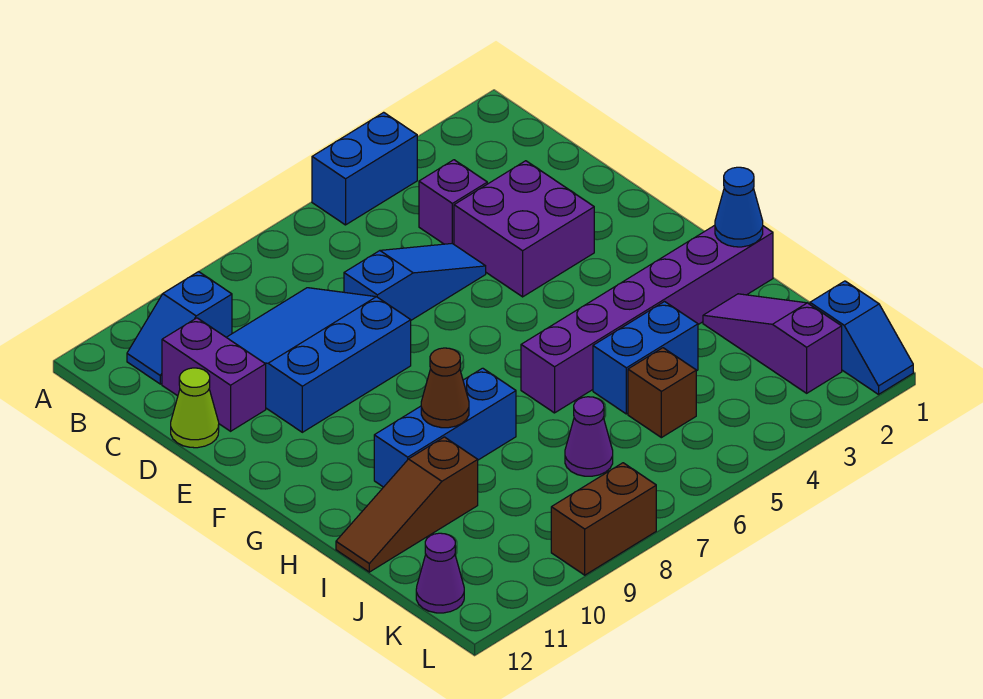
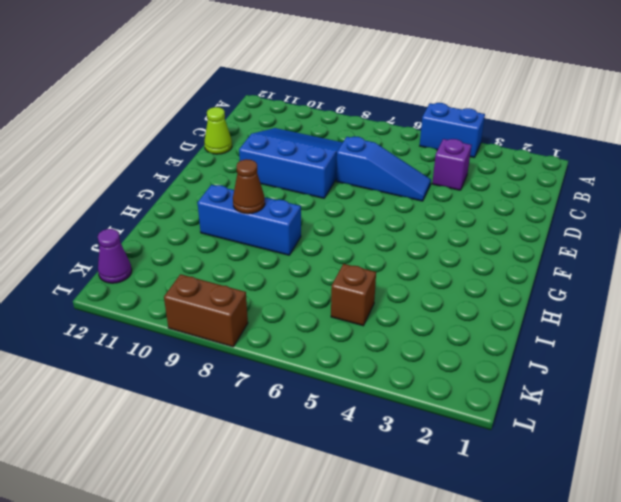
none -> blue 1x2 slope [127,272,232,384]
none -> purple 1x2 brick [162,318,266,431]
none -> purple 2x2 brick [454,161,594,297]

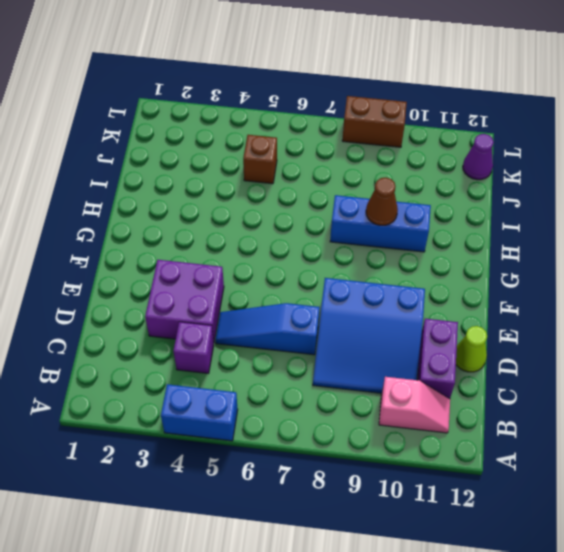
pink 1x2 slope [379,377,450,433] -> blue 1x2 slope [127,272,232,384]
none -> purple 1x6 brick [521,225,773,413]
none -> purple 1x3 slope [703,294,842,393]
none -> blue 1x2 brick [593,302,698,414]

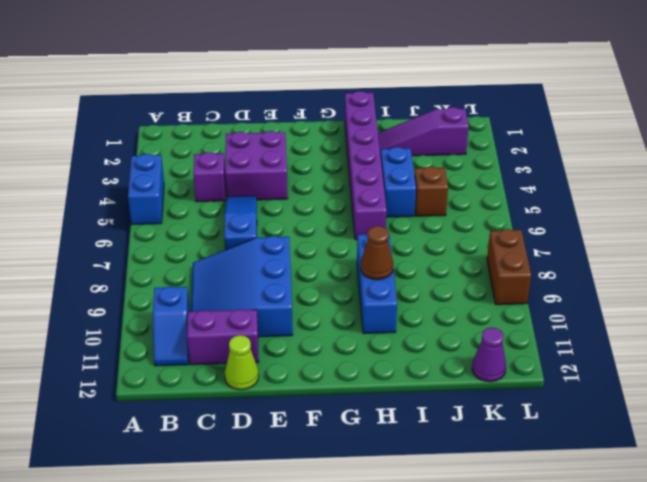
none -> brown 1x3 slope [336,437,478,572]
none -> purple 1x1 cone [565,397,613,476]
none -> blue 1x2 slope [810,281,913,394]

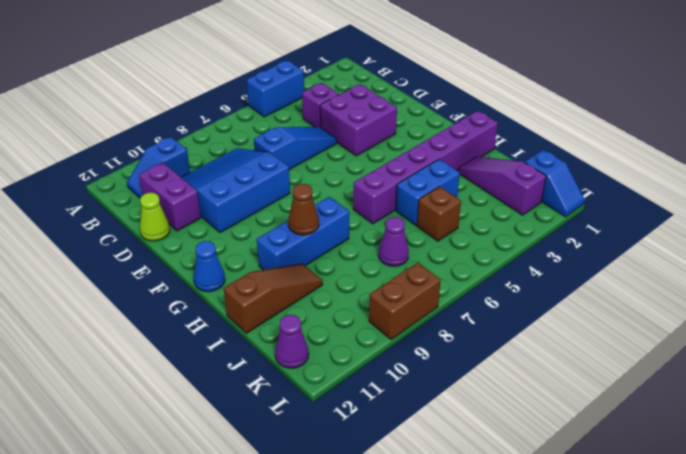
blue 1x1 cone [194,241,225,292] -> blue 1x1 cone moved to [715,167,763,247]
brown 1x3 slope [224,264,323,333] -> brown 1x3 slope turned to [336,437,478,572]

